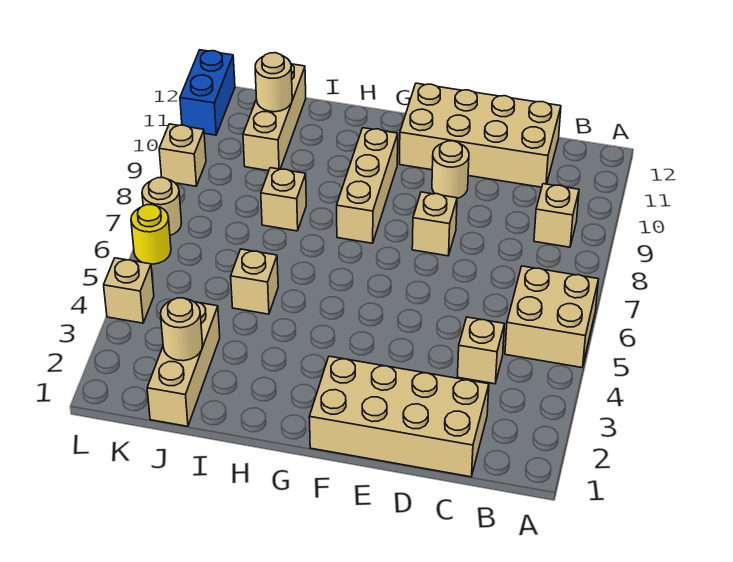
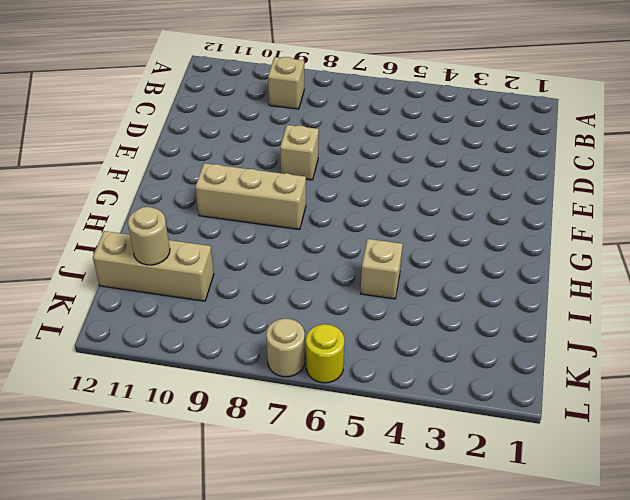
none -> tan 2x2 brick [505,266,599,368]
none -> tan 2x4 brick [309,356,489,477]
none -> tan 1x1 brick [458,317,504,384]

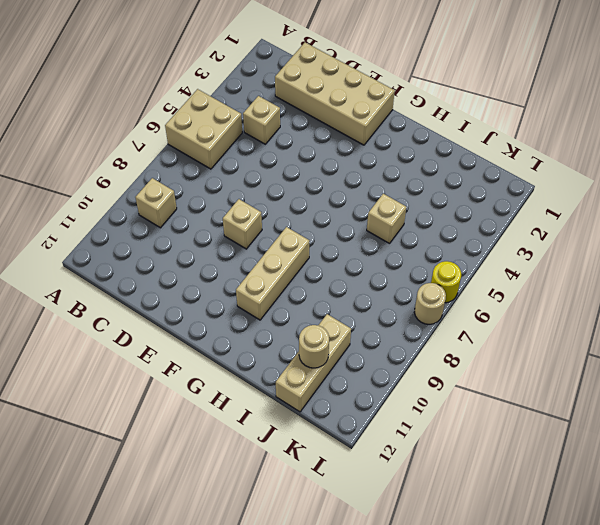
none -> tan 2x4 brick [400,83,561,187]
none -> tan 1x1 round brick [432,141,469,199]
none -> tan 1x1 brick [261,168,306,231]

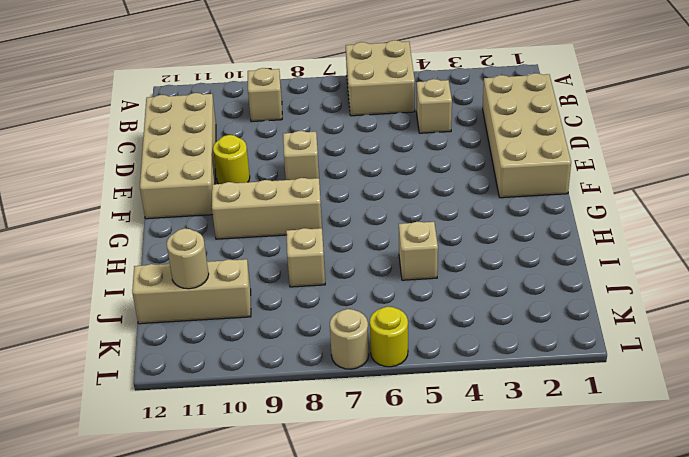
yellow 1x1 round brick [213,135,250,184] -> tan 1x1 round brick [432,141,469,199]
none -> tan 1x3 brick [147,302,220,426]
none -> tan 1x1 brick [104,258,154,323]
none -> tan 1x1 brick [159,124,206,186]

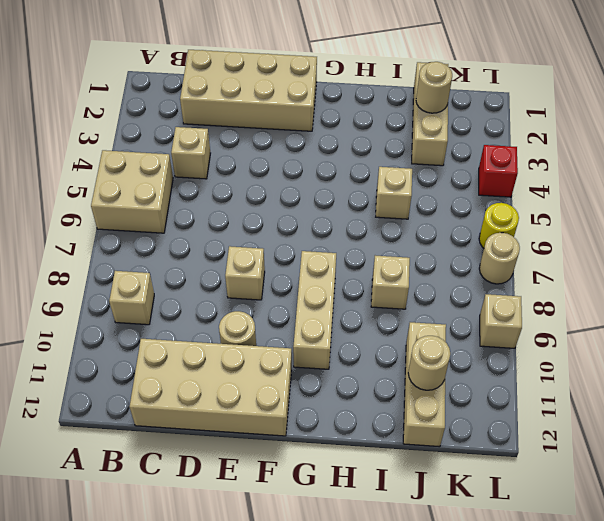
red 1x1 brick [479,145,518,197] -> tan 1x1 brick [104,258,154,323]
none -> blue 1x2 brick [180,50,235,135]

